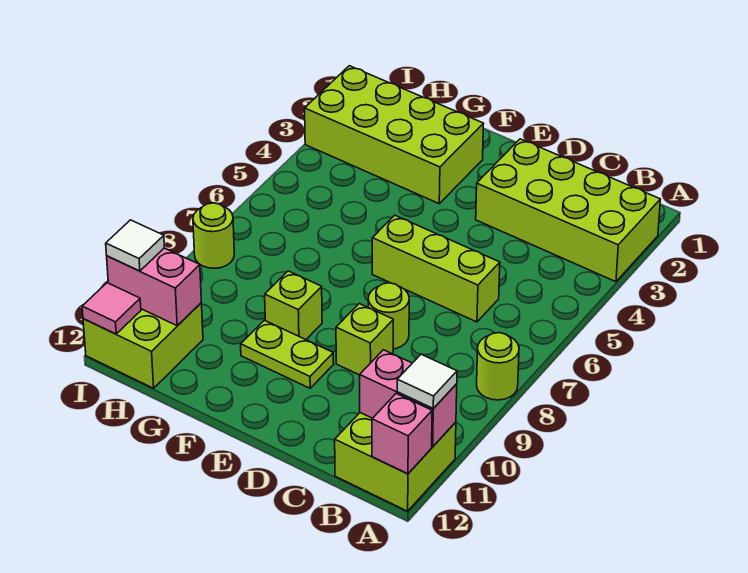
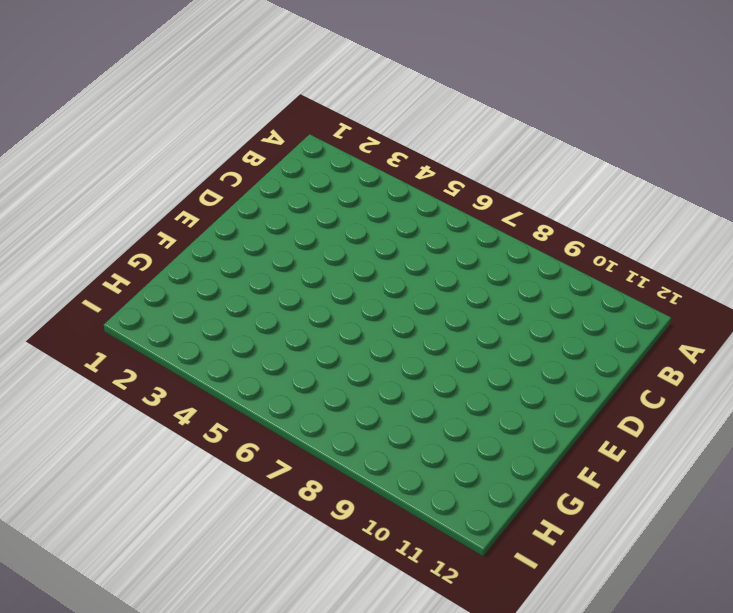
none -> lime 2x4 brick [476,139,660,282]
none -> lime 1x1 round brick [477,333,519,400]
none -> lime 2x2 brick [335,413,456,511]

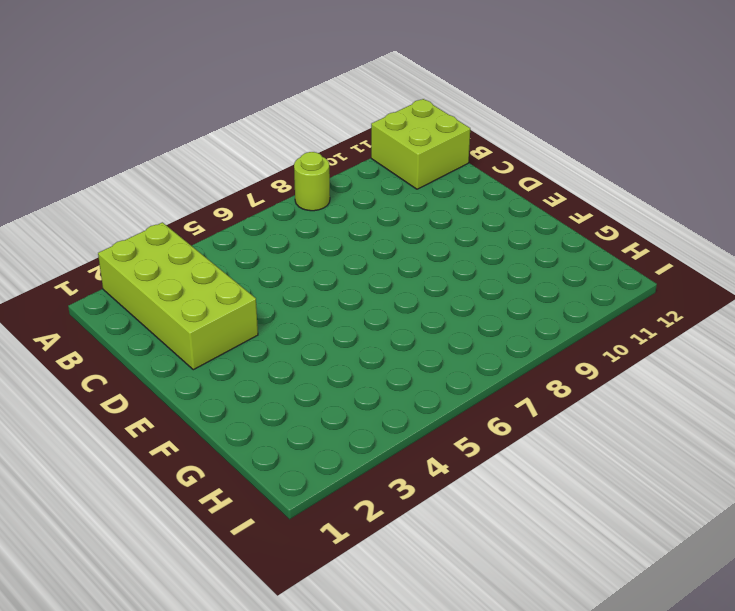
none -> lime 1x3 brick [372,215,500,322]
none -> lime 1x1 round brick [368,283,409,349]
none -> lime 1x1 brick [336,304,393,375]

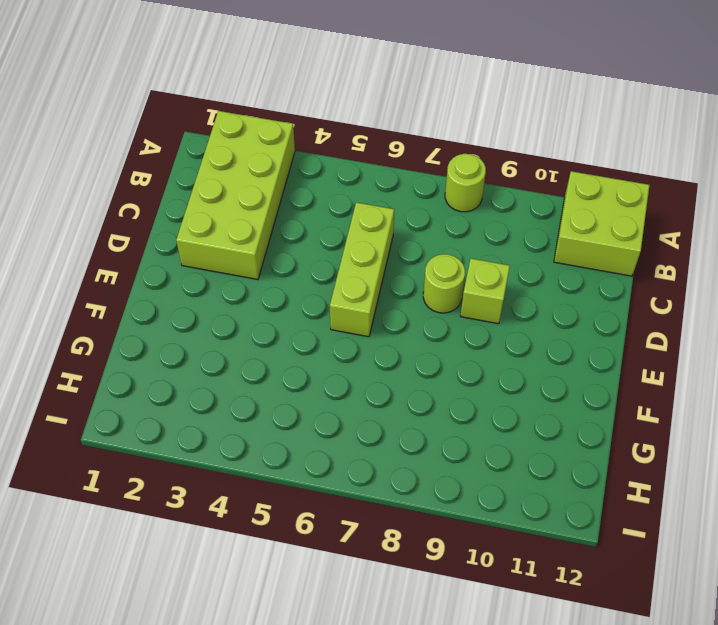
none -> lime 1x2 plate [241,320,334,388]
none -> lime 2x4 brick [305,66,484,203]
none -> lime 1x1 brick [265,271,322,340]

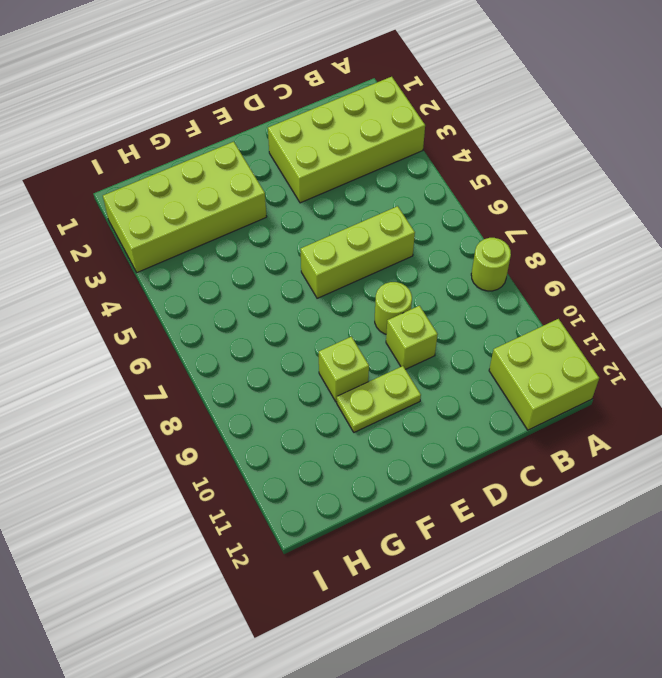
none -> lime 2x2 brick [83,303,203,388]
none -> lime 1x1 round brick [193,203,234,268]
none -> pink 1x2 brick [360,350,457,447]

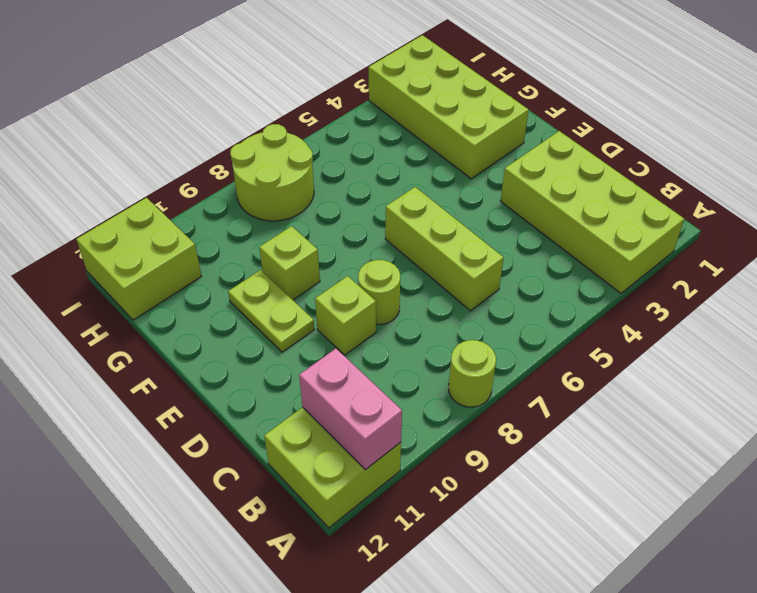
lime 2x2 round brick [230,124,314,221] -> lime 1x1 round brick [193,203,234,268]
none -> pink 1x1 brick [372,394,432,474]
none -> pink 1x2 brick [107,248,201,326]
none -> pink 1x1 tile [82,283,141,334]

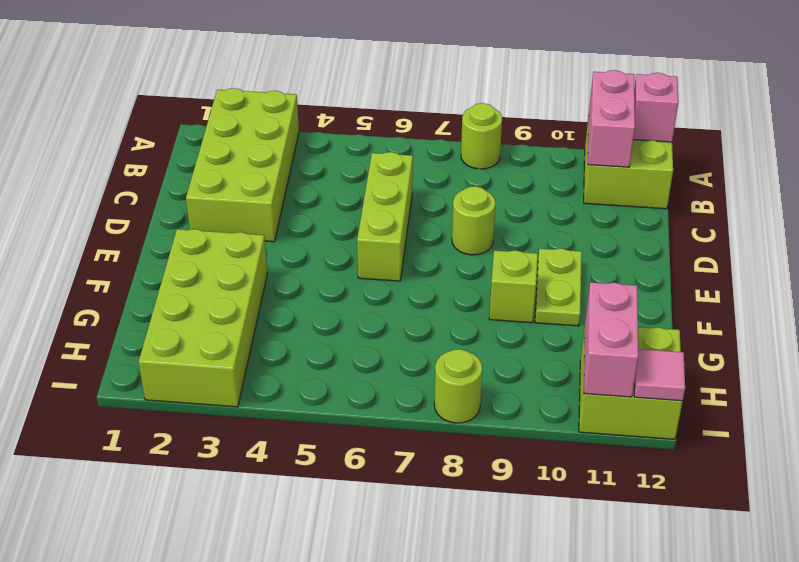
none -> lime 1x1 brick [336,304,393,375]
none -> white 1x1 tile [397,354,457,409]
none -> white 1x1 tile [106,220,164,271]

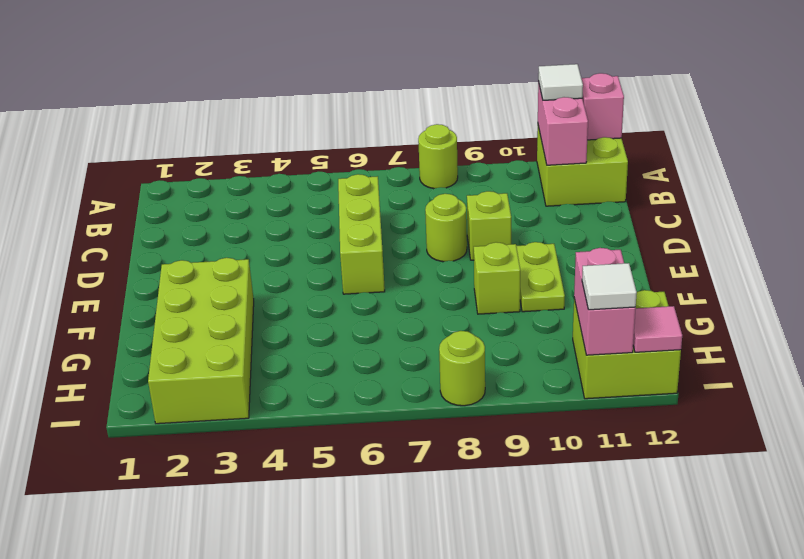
none -> lime 2x4 brick [476,139,660,282]

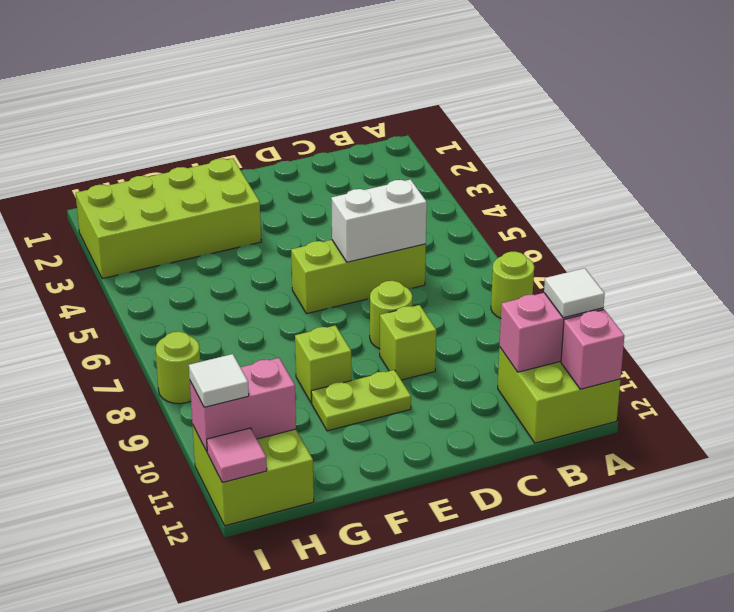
white 1x2 brick [331,179,427,262] -> none
none -> lime 2x4 brick [476,139,660,282]

